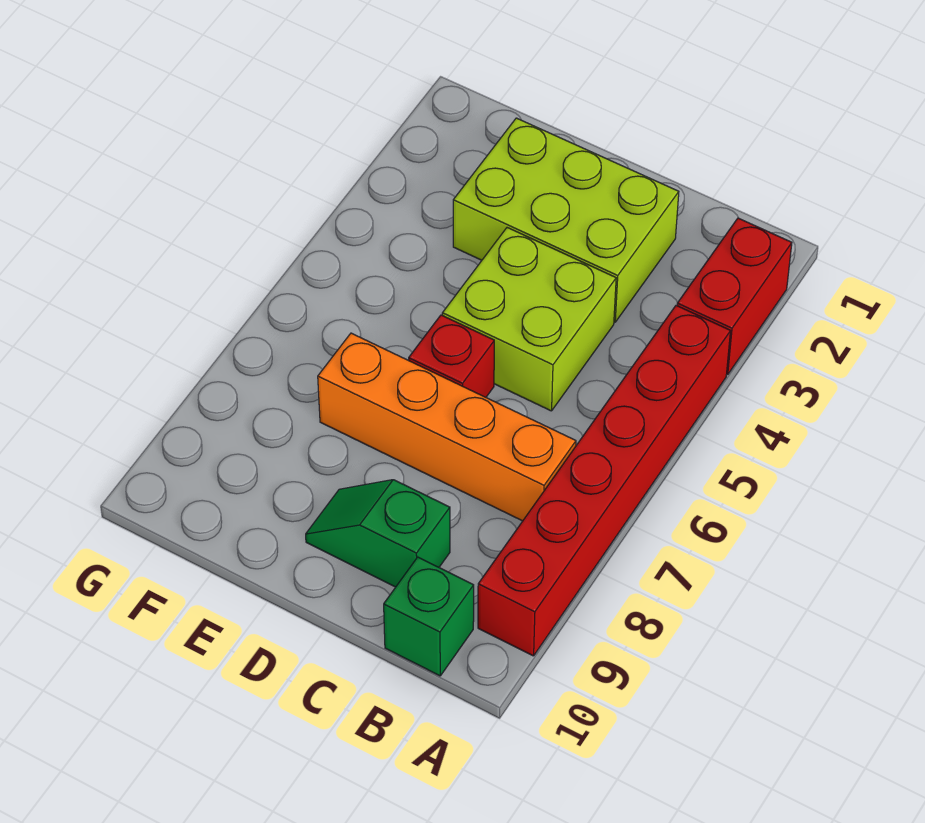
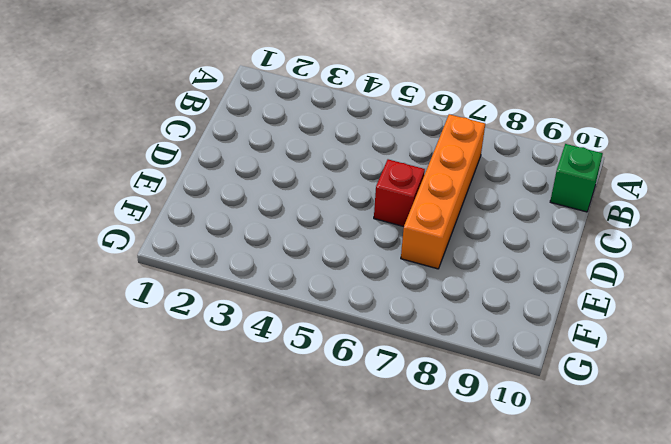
none -> red 1x2 brick [677,218,792,375]
none -> red 1x6 brick [478,306,731,656]

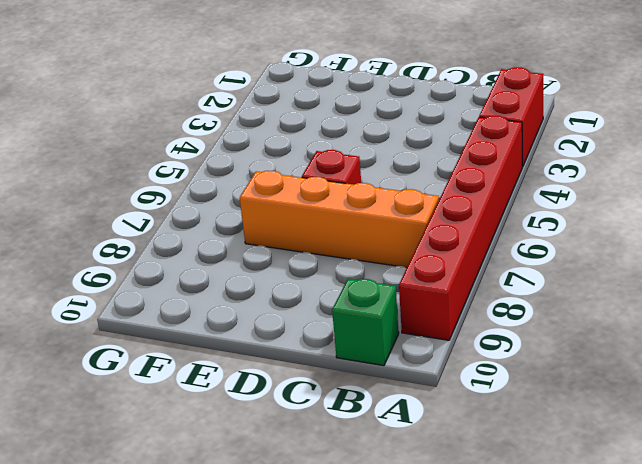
none -> lime 2x3 brick [453,118,679,322]
none -> lime 2x2 brick [442,228,616,411]

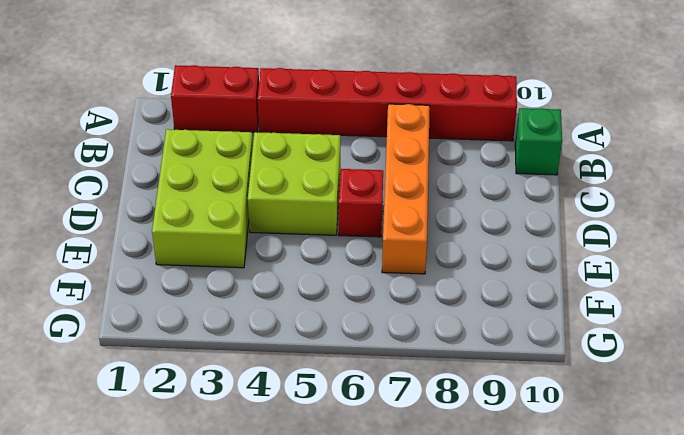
none -> green 1x2 slope [306,480,450,587]

